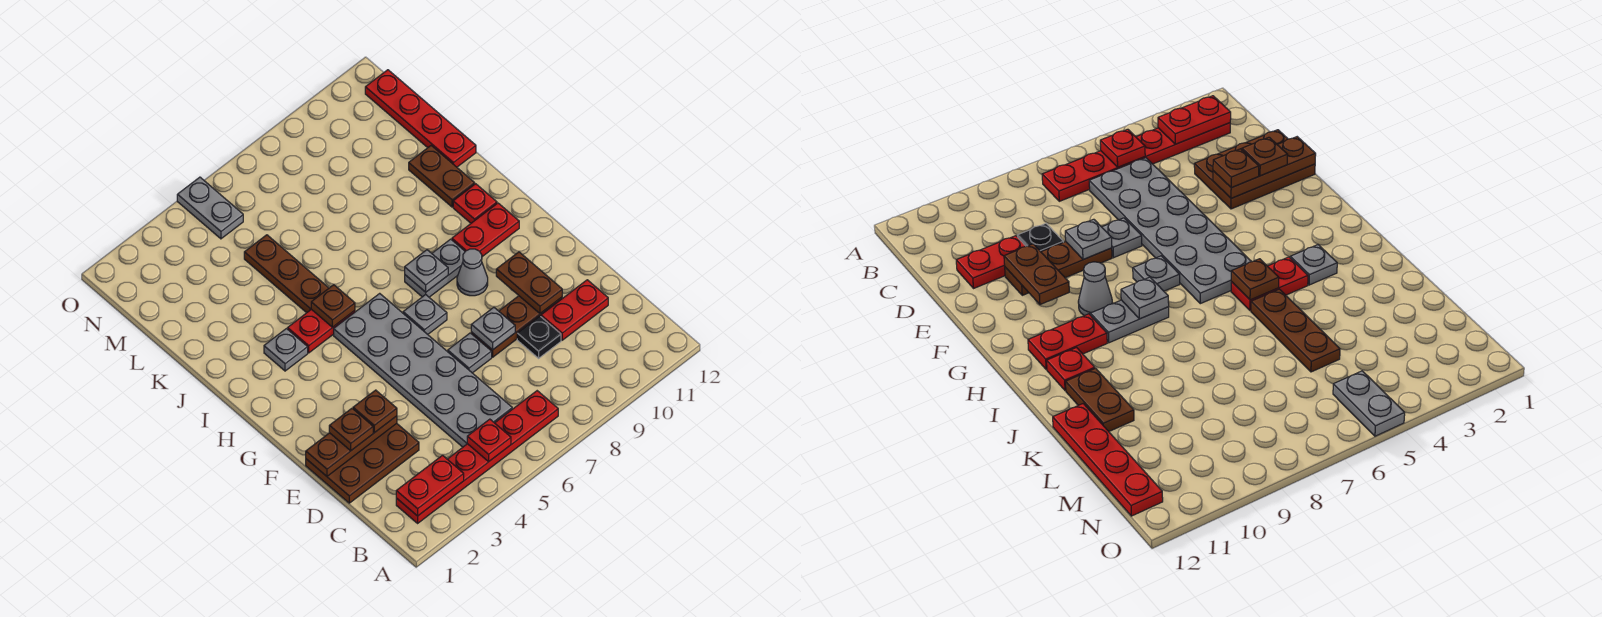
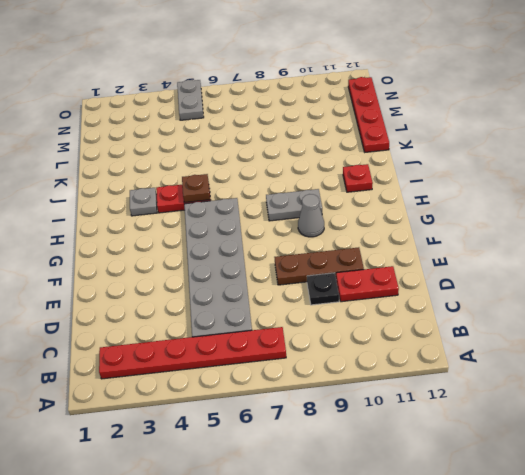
none -> brown 2x3 plate [306,424,419,503]
none -> grey 1x1 plate [448,333,492,373]
none -> grey 1x1 plate [403,295,447,334]

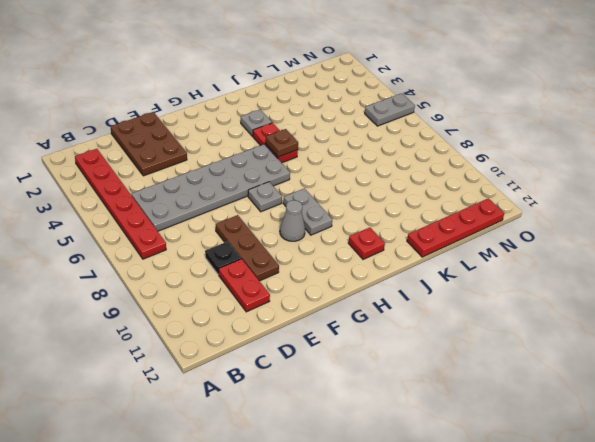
none -> grey 1x1 plate [448,333,492,373]
none -> red 1x2 plate [452,203,519,257]
none -> brown 1x3 plate [244,235,329,313]

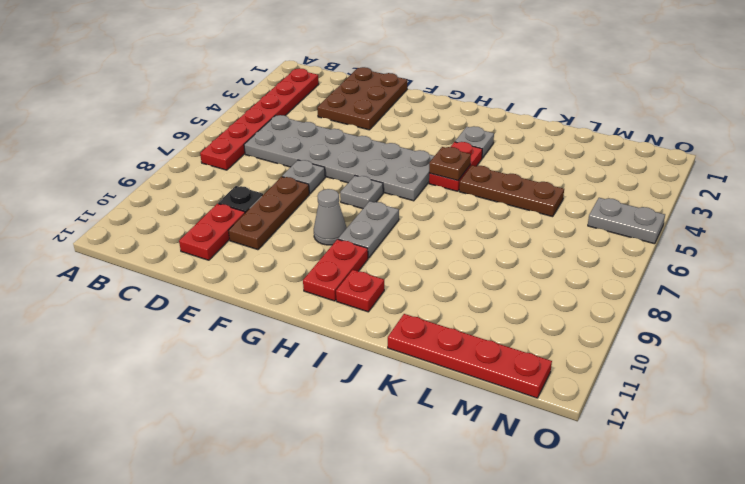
none -> brown 1x2 plate [409,146,475,207]
none -> red 1x2 plate [396,455,464,516]
none -> red 1x1 plate [467,419,511,462]

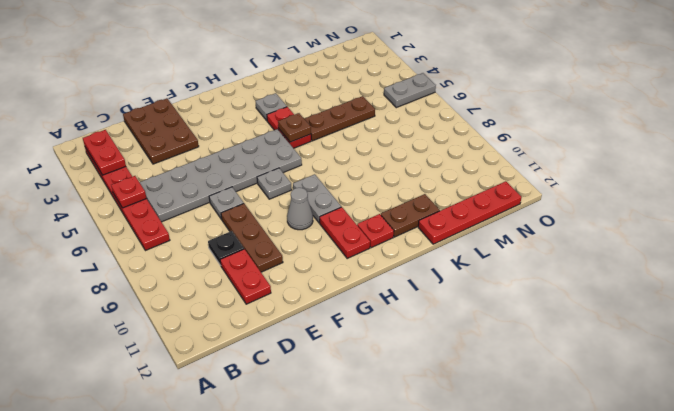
none -> brown 1x3 plate [306,416,397,476]
none -> grey 1x1 plate [471,307,515,350]
none -> brown 1x2 plate [496,252,562,313]

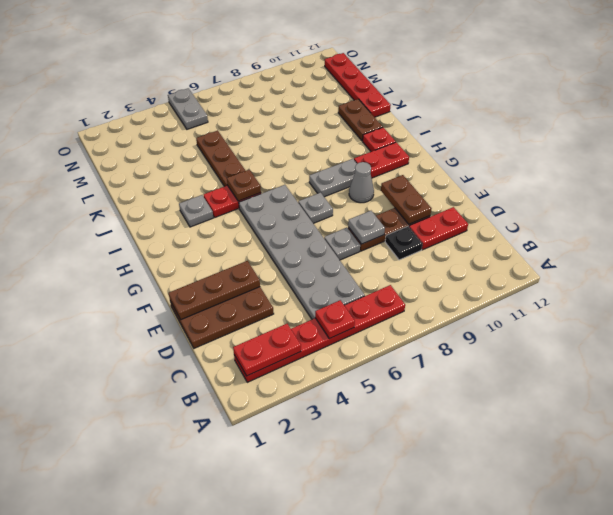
none -> grey 1x1 plate [405,250,448,292]
none -> brown 1x1 plate [329,408,373,451]
none -> brown 1x1 plate [353,390,397,433]

